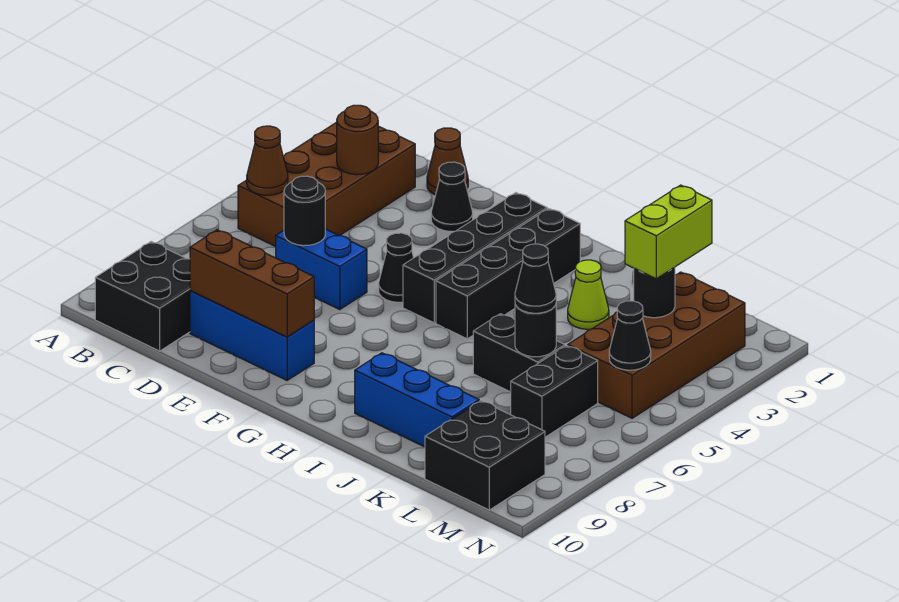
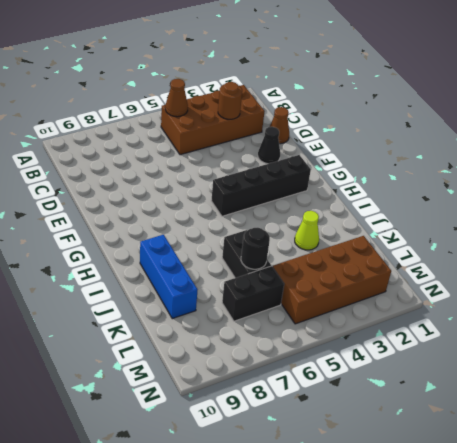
none -> black 2x2 brick [95,242,190,351]
none -> blue 1x2 brick [276,229,367,310]
none -> blue 1x3 brick [190,291,314,380]

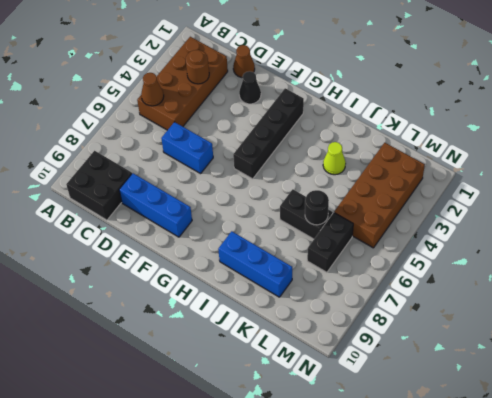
none -> black 1x1 cone [379,233,414,302]
none -> black 1x4 brick [436,209,580,339]
none -> black 2x2 brick [425,401,545,510]

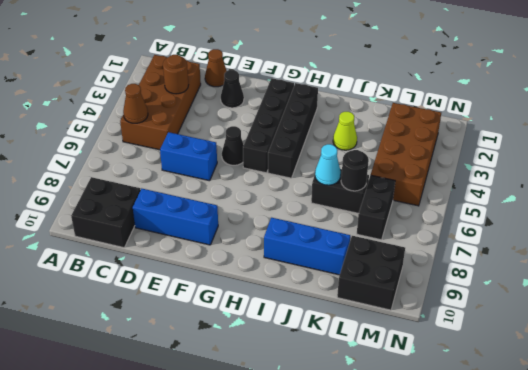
cyan 1x1 cone [315,144,341,185] -> none
none -> black 1x1 round brick [284,176,325,246]
none -> brown 1x3 brick [190,230,314,337]
none -> black 1x1 round brick [634,267,675,318]

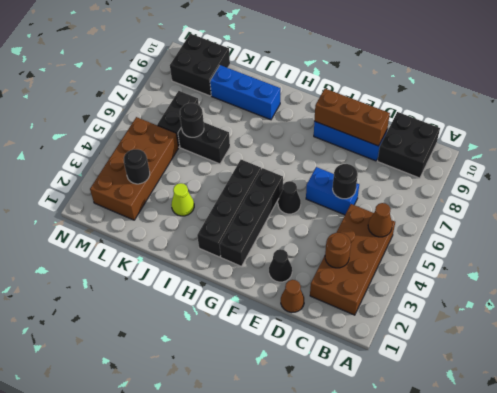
none -> black 1x1 cone [609,301,651,370]
none -> black 1x1 cone [515,244,556,313]
none -> lime 1x2 brick [625,185,712,279]

